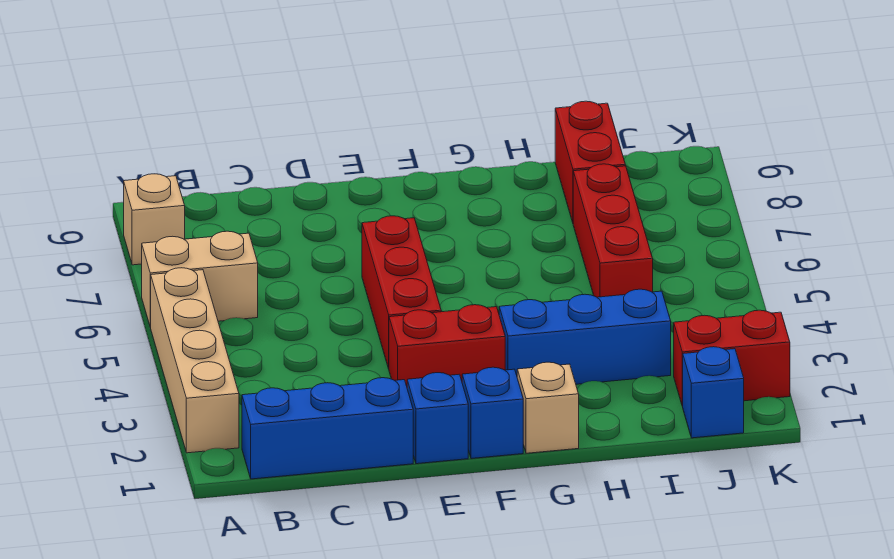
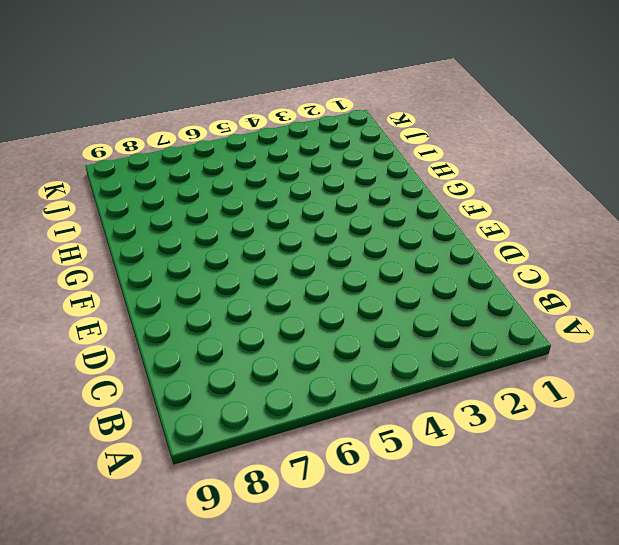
none -> tan 1x4 brick [150,268,239,453]
none -> tan 1x2 brick [142,231,258,327]
none -> tan 1x1 brick [124,174,185,265]

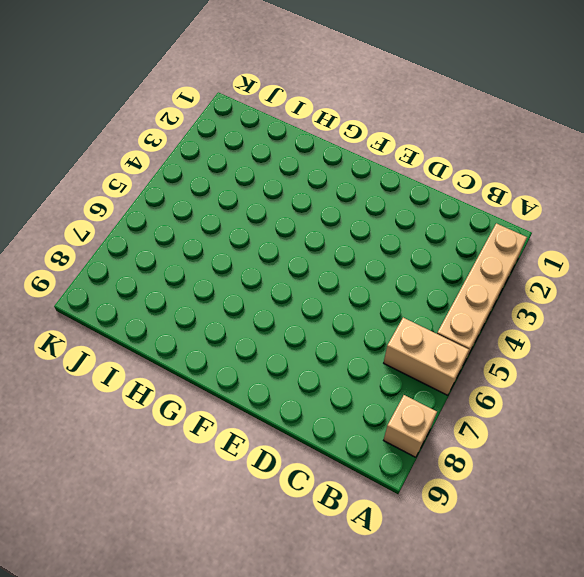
none -> blue 1x3 brick [242,378,413,479]
none -> blue 1x1 brick [407,373,468,464]
none -> red 1x2 brick [389,305,505,386]

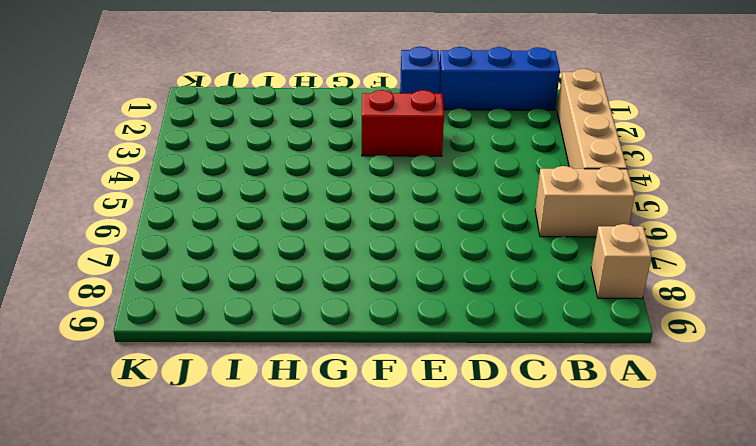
none -> red 1x3 brick [362,216,441,369]
none -> blue 1x1 brick [462,367,523,459]
none -> tan 1x1 brick [517,362,579,453]

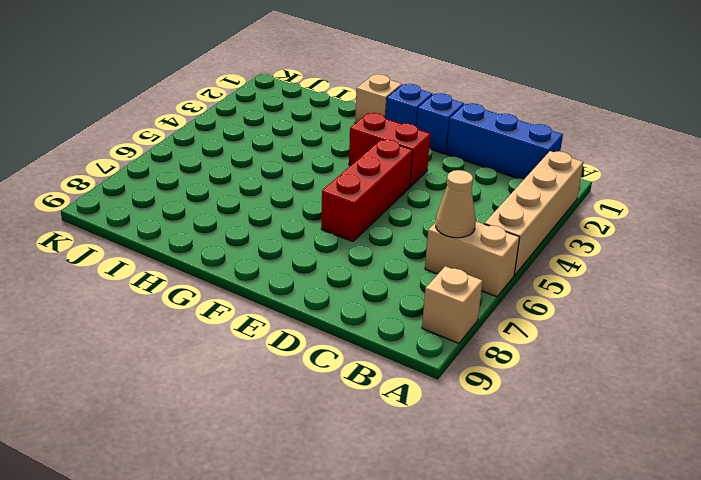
tan 1x1 cone [436,170,476,238] -> none
none -> blue 1x3 brick [499,289,671,384]
none -> red 1x3 brick [573,164,653,297]
none -> red 1x2 brick [555,101,625,222]

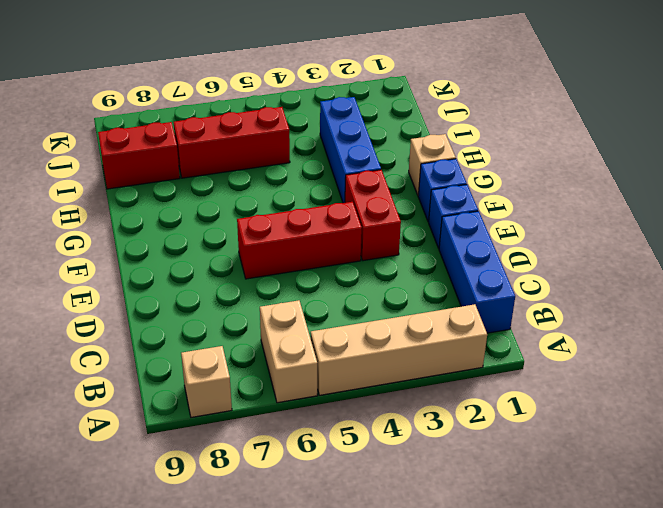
none -> blue 1x1 brick [683,347,744,438]
none -> red 1x2 brick [674,310,790,406]

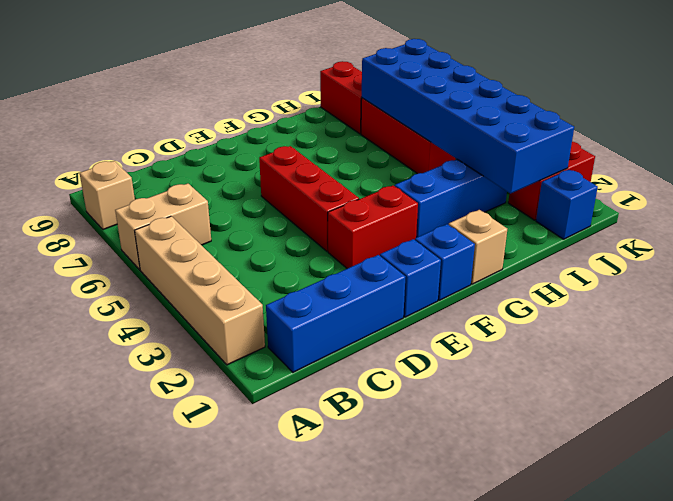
blue 2x6 brick [362,39,574,193] -> none

